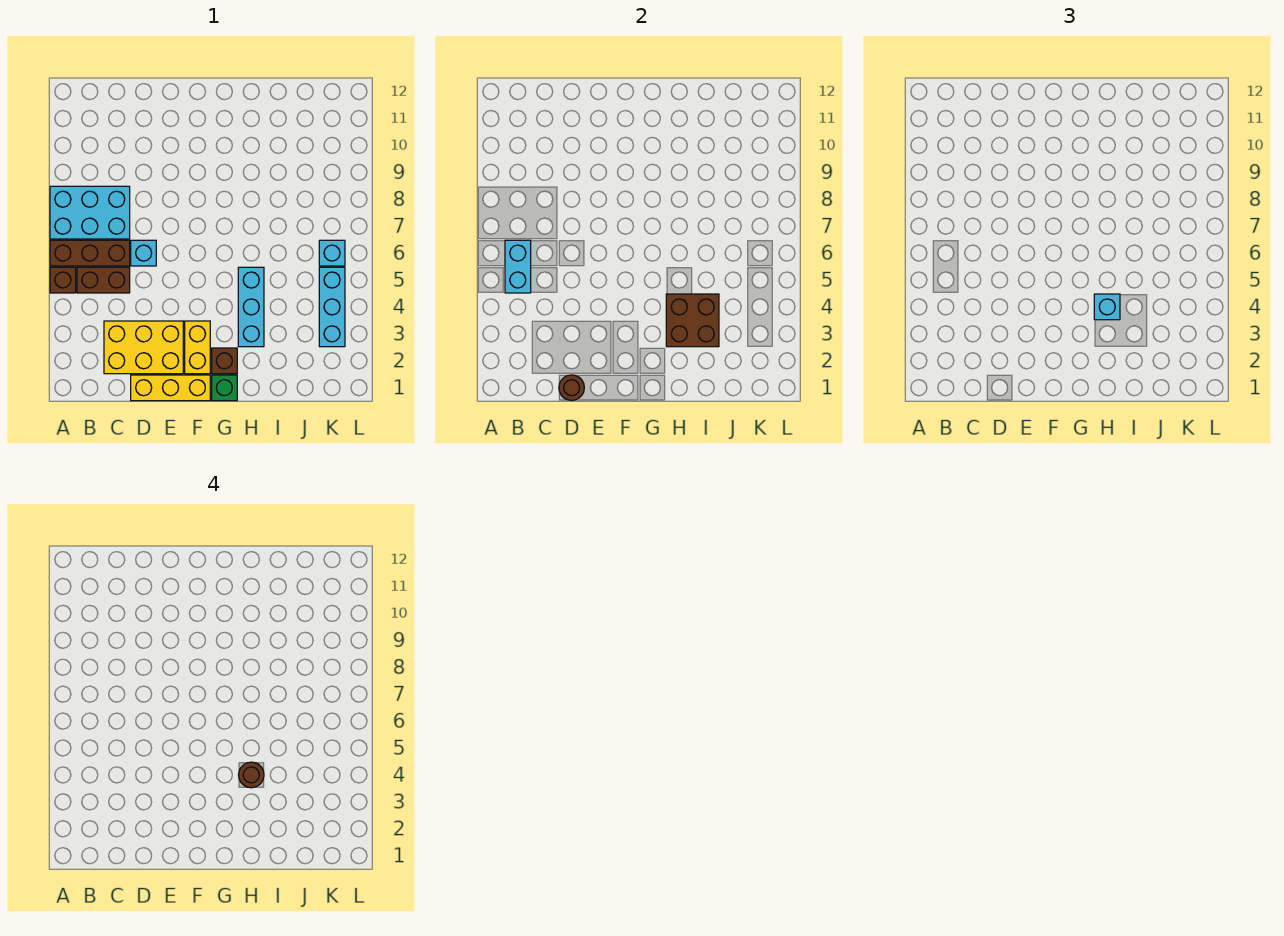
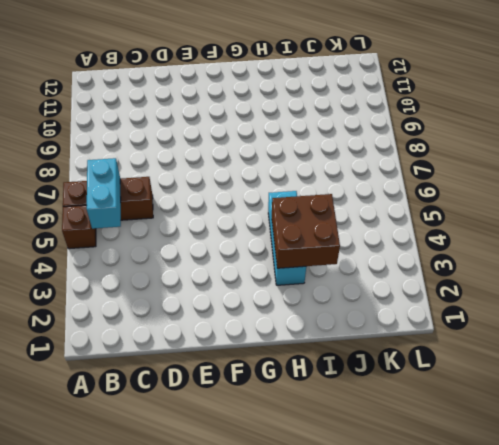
none -> cyan 2x3 brick [50,186,130,239]
none -> brown 1x2 brick [77,267,130,293]
none -> yellow 2x3 brick [104,321,183,374]

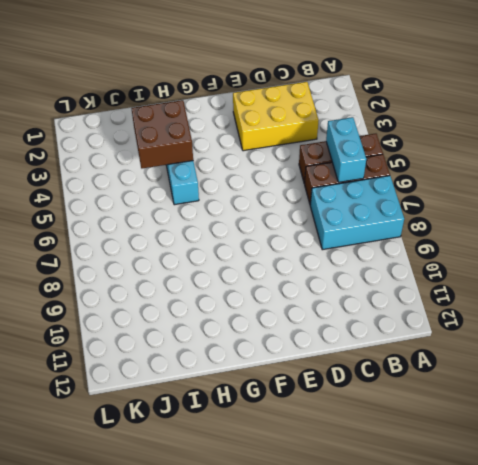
none -> yellow 1x3 brick [131,375,210,401]
none -> cyan 1x1 brick [131,240,156,266]
none -> yellow 1x2 brick [185,321,210,374]

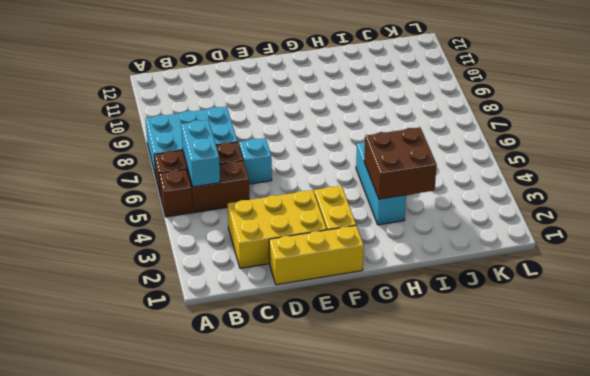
none -> green 1x1 brick [212,375,237,401]
none -> brown 1x1 brick [212,348,237,374]
none -> cyan 1x3 brick [319,267,345,347]

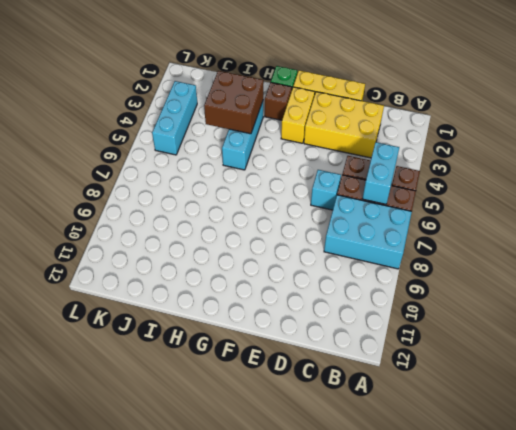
none -> cyan 1x1 brick [319,240,345,266]
none -> brown 1x1 round brick [559,375,584,400]
none -> cyan 1x1 brick [1094,294,1120,320]

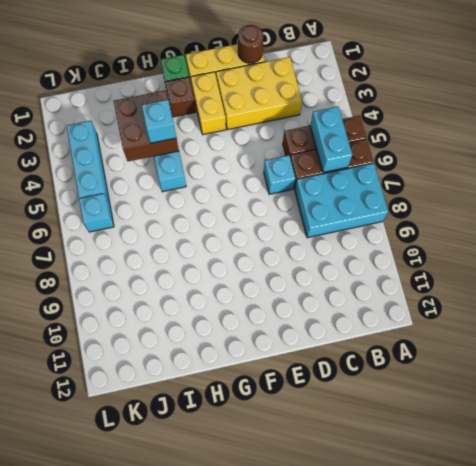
none -> brown 1x1 round brick [239,762,264,788]

